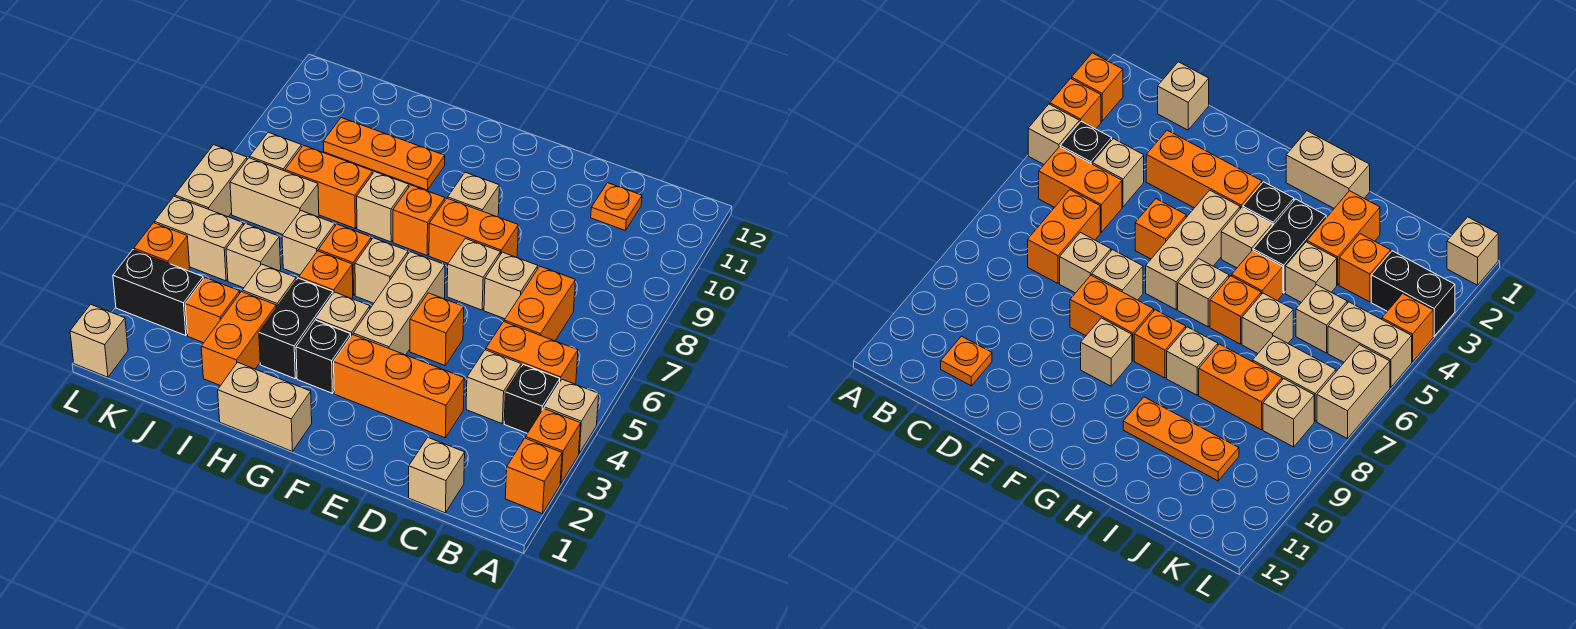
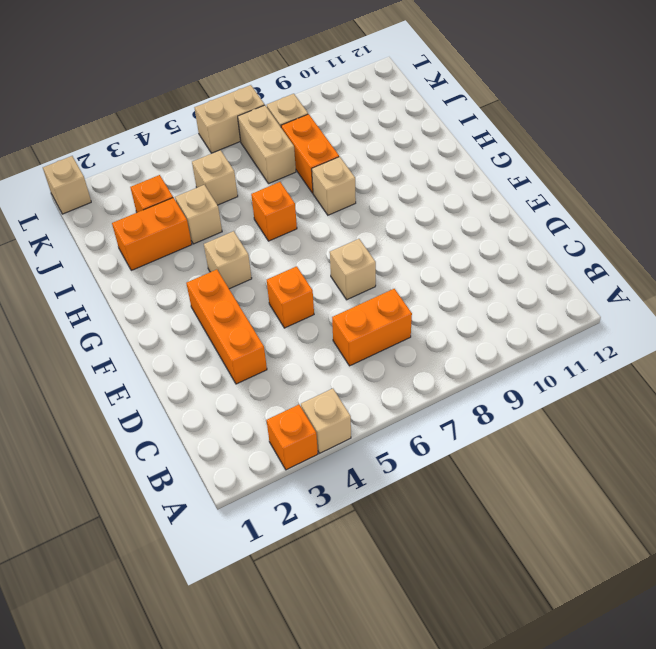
none -> orange 1x1 brick [505,438,562,514]
none -> black 1x1 brick [504,364,560,433]
none -> orange 1x2 brick [486,322,578,384]
none -> tan 1x1 brick [409,438,465,513]

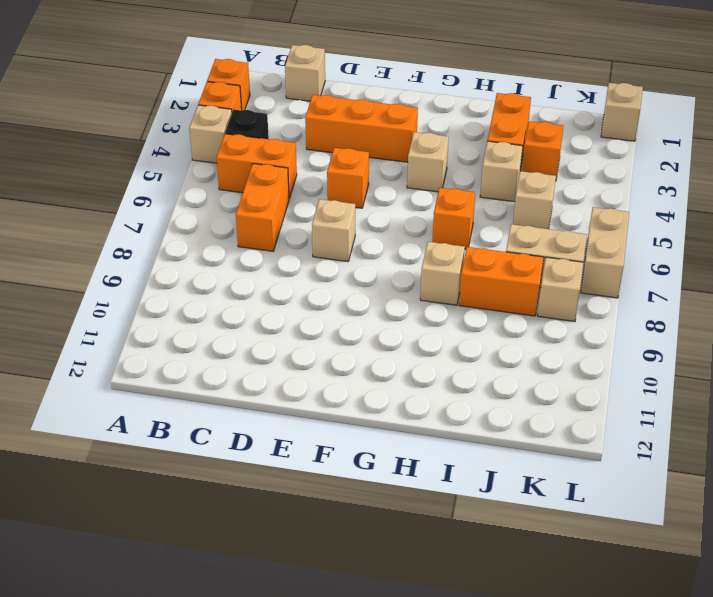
none -> tan 1x1 brick [466,350,521,423]
none -> orange 1x1 plate [591,183,642,231]
none -> tan 1x1 brick [484,252,538,319]
none -> orange 1x2 brick [429,198,518,263]

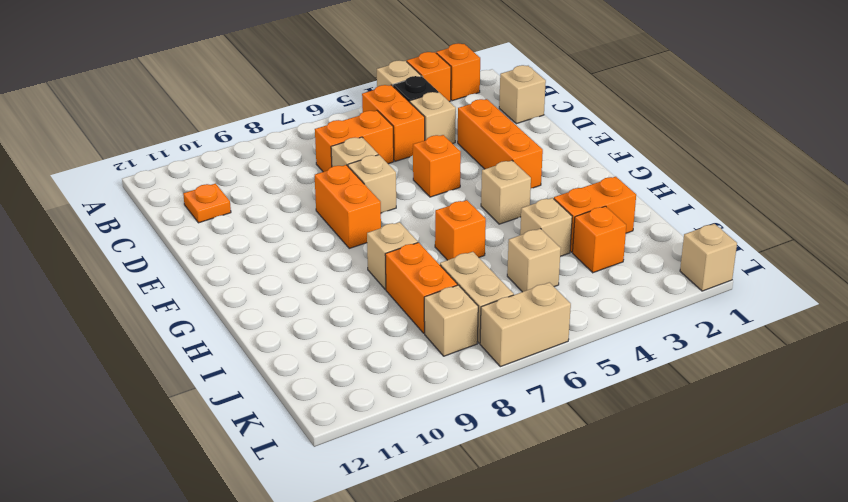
none -> tan 1x3 brick [353,252,445,355]
none -> tan 1x1 brick [448,172,499,217]
none -> tan 1x2 brick [218,362,312,451]
none -> black 1x1 brick [296,320,351,393]

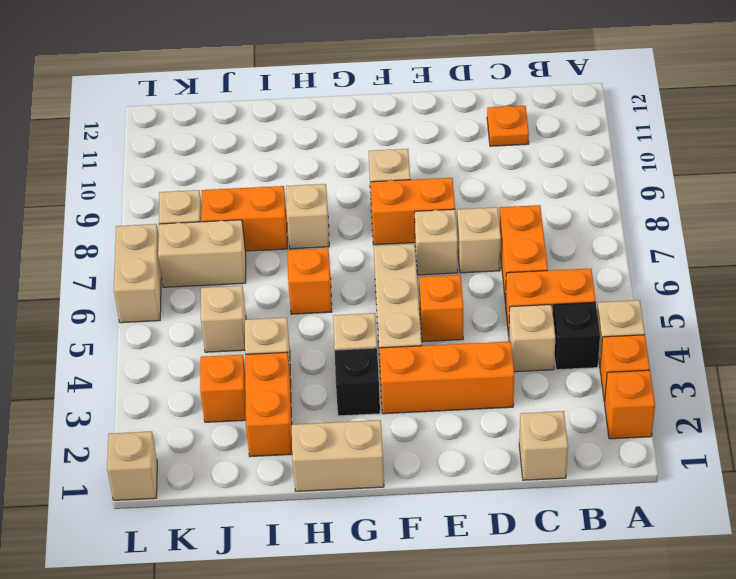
none -> tan 1x1 brick [355,238,408,303]
none -> orange 1x1 brick [393,185,445,255]
none -> black 1x2 brick [259,278,333,379]
none -> orange 1x1 brick [299,251,353,299]

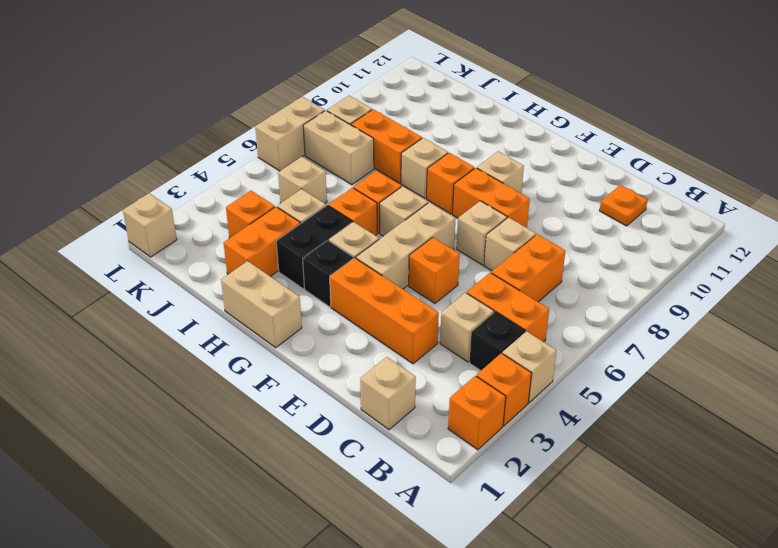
none -> orange 1x3 plate [323,118,445,190]
none -> tan 1x1 brick [282,211,335,275]
none -> black 1x2 brick [113,250,203,336]
none -> tan 1x2 brick [155,197,243,281]

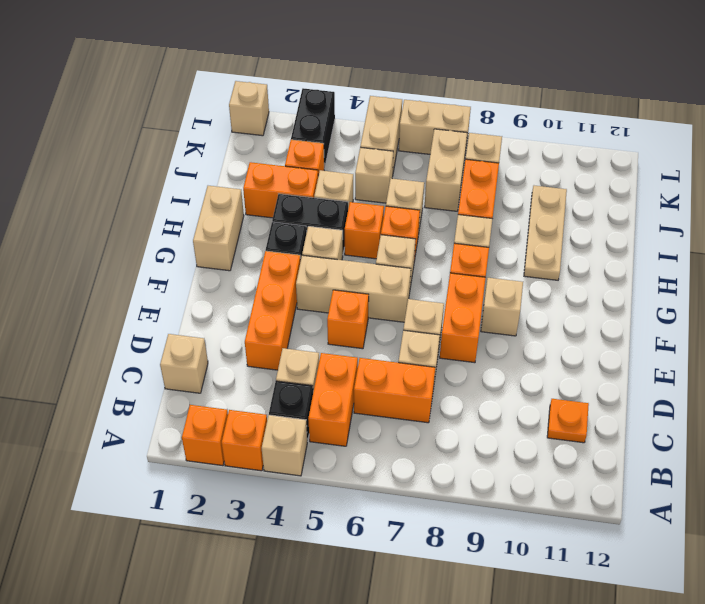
tan 1x3 plate [524,186,567,280] -> orange 1x3 plate [323,118,445,190]
none -> orange 1x1 brick [134,223,190,271]

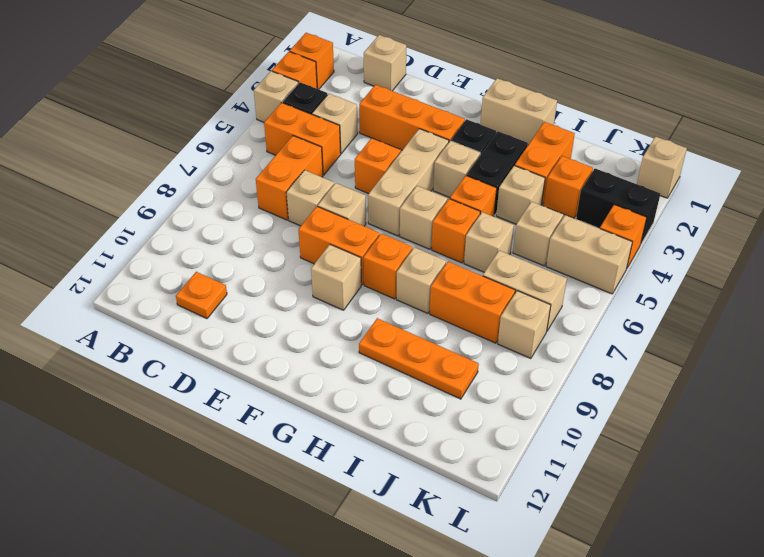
none -> tan 1x2 brick [175,145,247,217]

